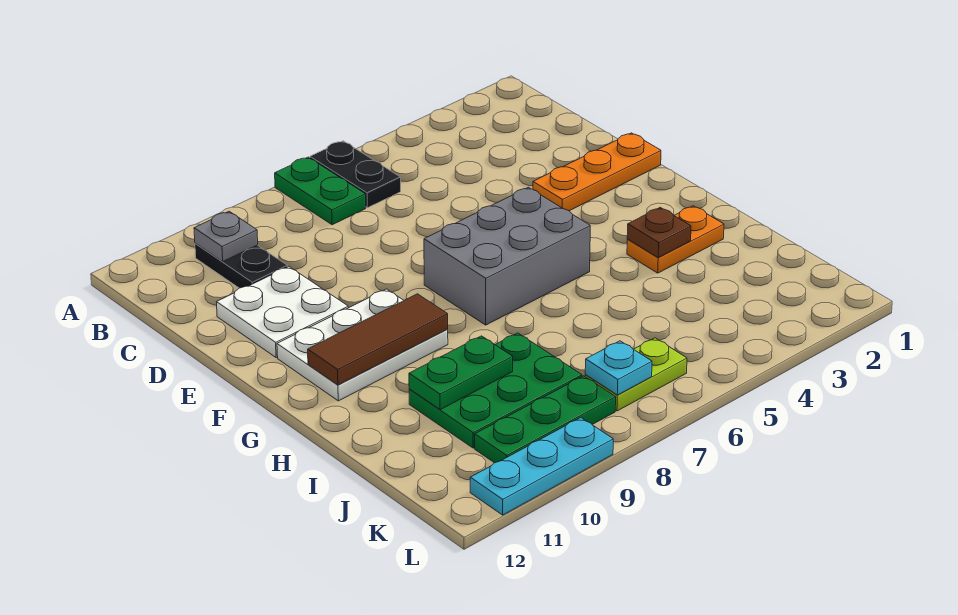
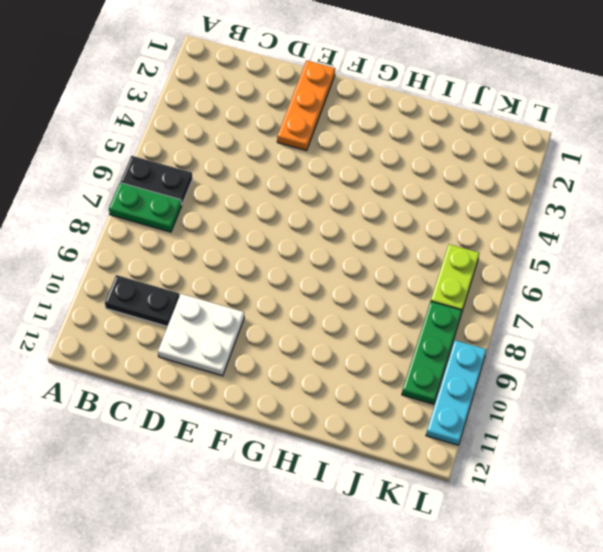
none -> grey 2x3 brick [424,187,590,325]
none -> white 2x3 plate [277,289,448,401]
none -> orange 1x2 plate [627,206,724,273]

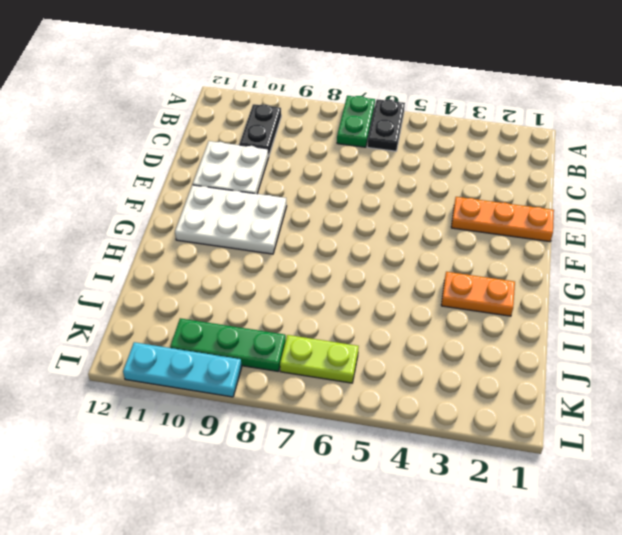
none -> grey 2x3 brick [424,187,590,325]
none -> green 2x3 plate [409,333,582,448]
none -> grey 1x1 plate [194,211,258,261]

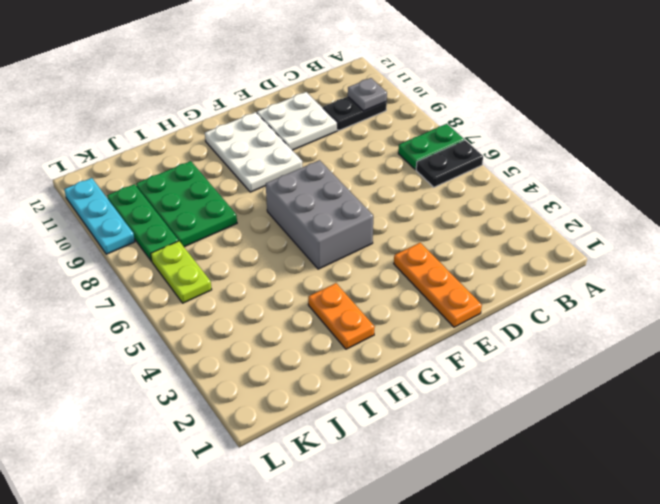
none -> brown 1x3 tile [308,294,448,385]
none -> brown 1x1 plate [627,207,691,257]
none -> green 1x2 plate [409,336,513,410]

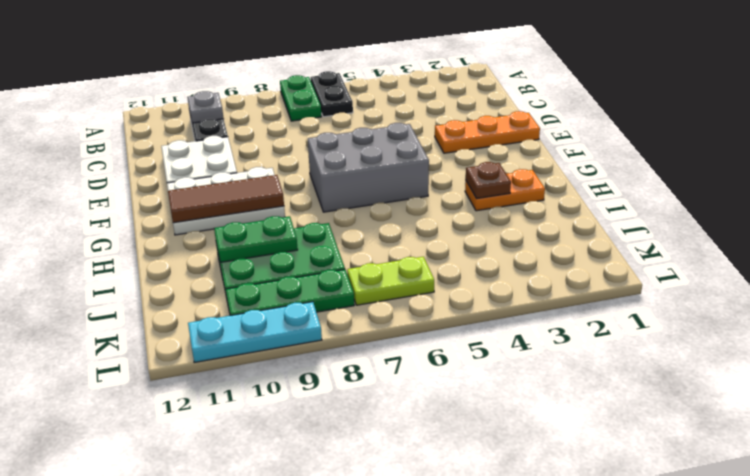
none -> cyan 1x1 plate [585,341,652,395]

